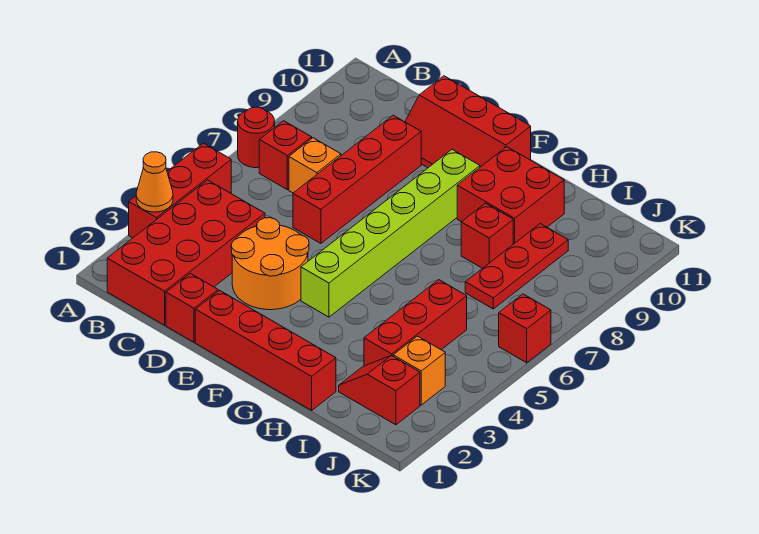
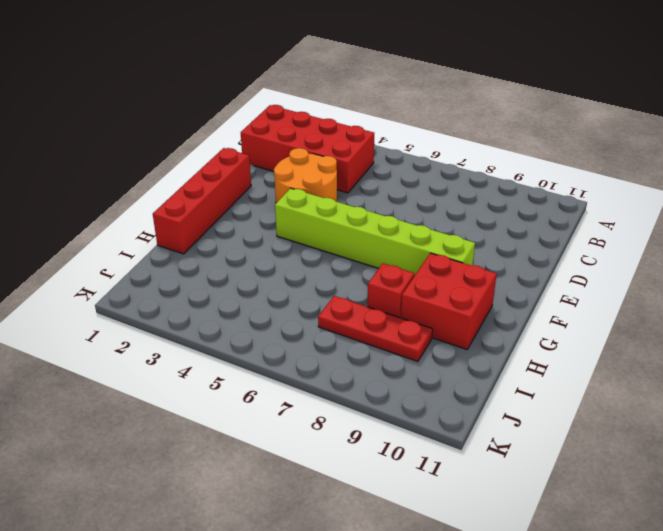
none -> red 1x3 brick [129,143,231,238]
none -> red 1x1 round brick [238,107,275,168]
none -> red 1x1 brick [259,121,312,190]

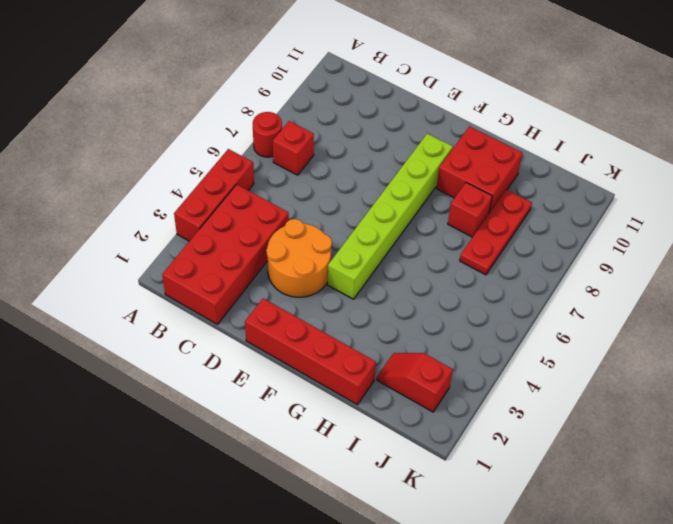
none -> orange 1x1 brick [289,138,341,193]
none -> red 1x1 brick [166,273,218,342]
none -> red 1x4 brick [293,115,421,243]

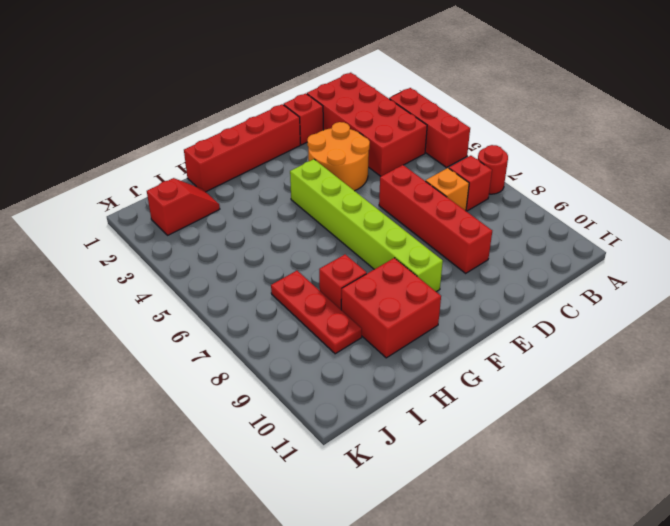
none -> red 2x3 slope [405,76,531,168]
none -> red 1x3 brick [364,280,467,366]
none -> orange 1x1 brick [393,336,445,405]

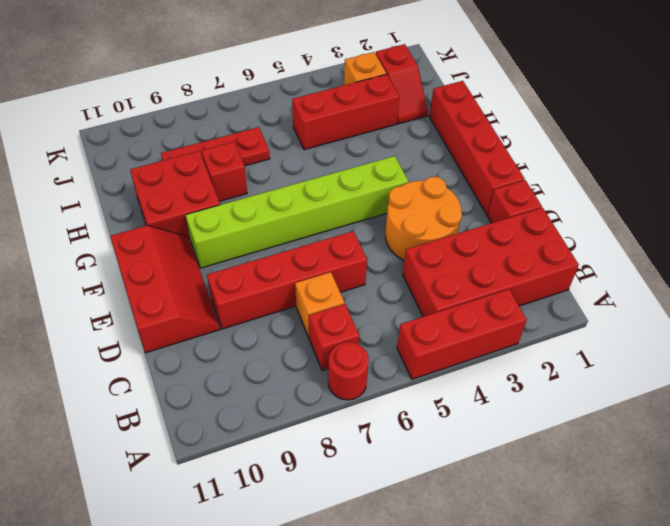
none -> red 1x1 brick [499,294,551,363]
none -> orange 1x1 cone [136,152,173,212]

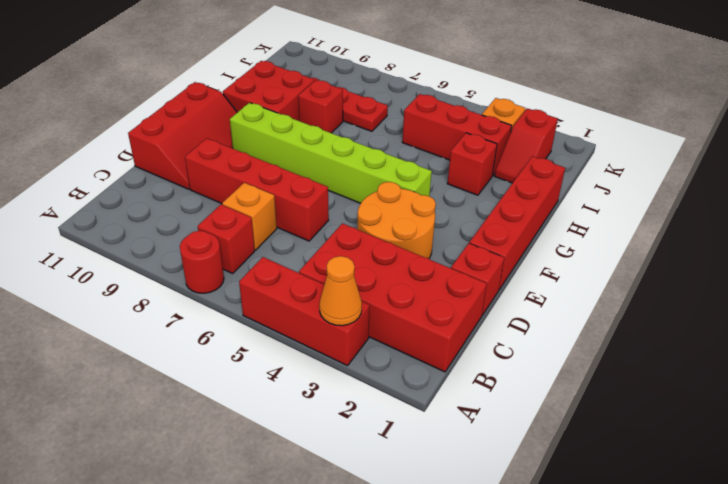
red 1x1 brick [447,133,497,195] -> red 1x1 brick moved to [499,294,551,363]

